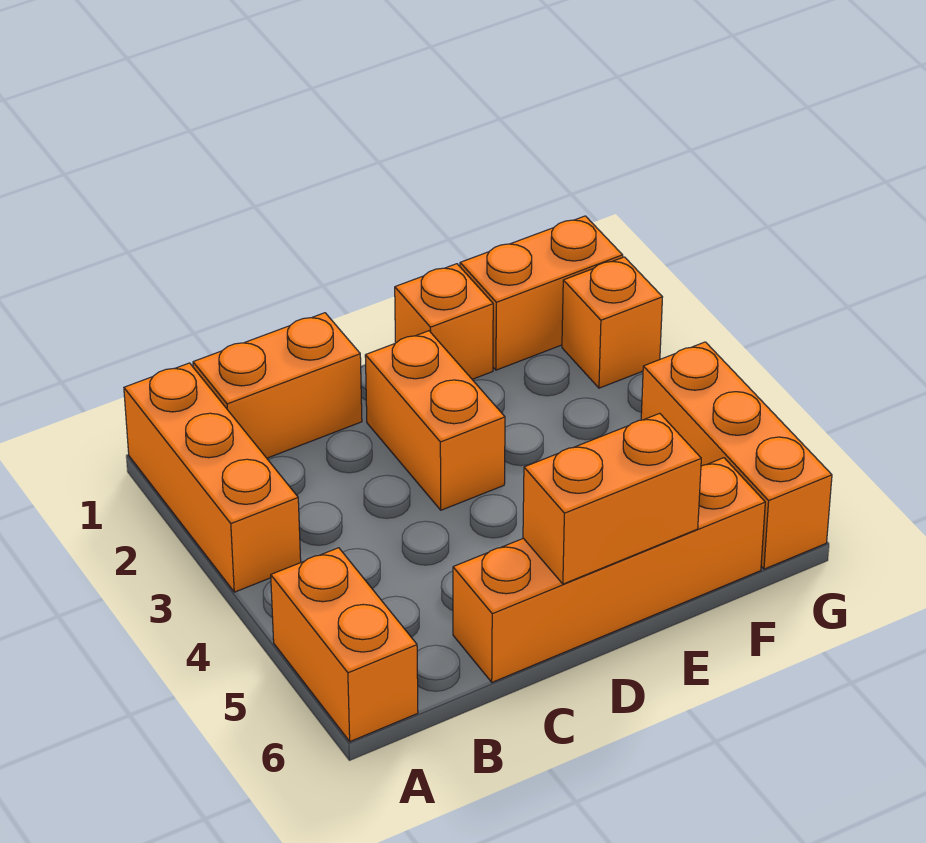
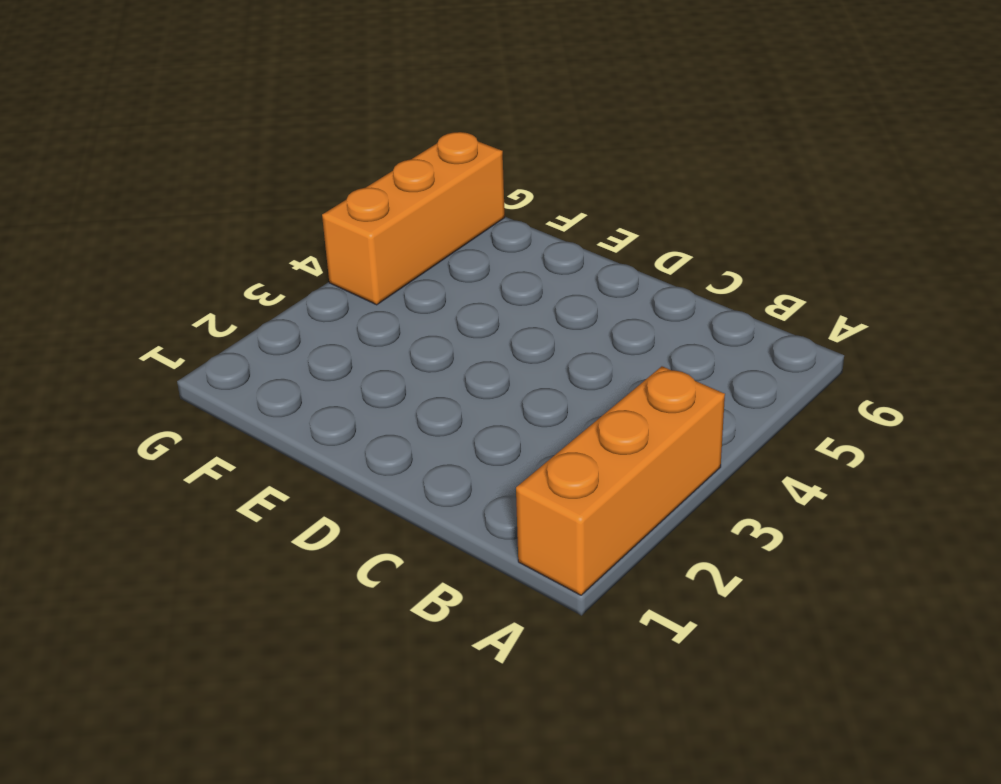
none -> orange 1x2 brick [271,548,418,741]
none -> orange 1x2 brick [193,313,362,458]

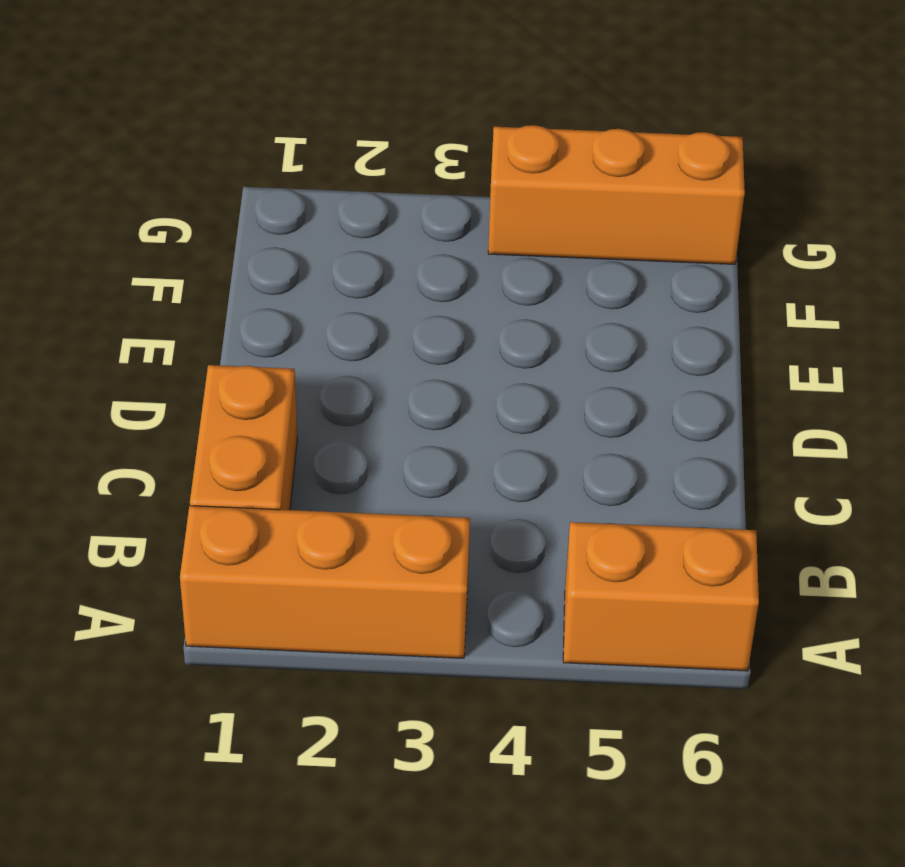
none -> orange 1x4 brick [453,458,765,682]
none -> orange 1x2 brick [365,331,505,510]

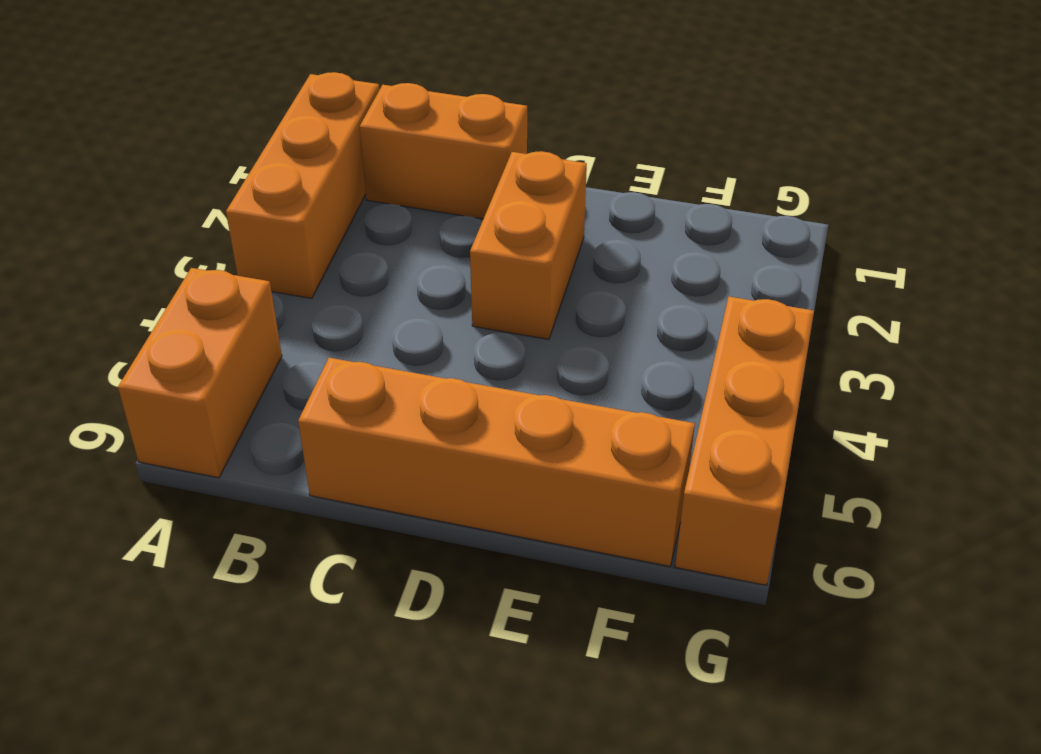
none -> orange 1x1 brick [395,264,493,379]
none -> orange 1x2 brick [460,216,623,370]

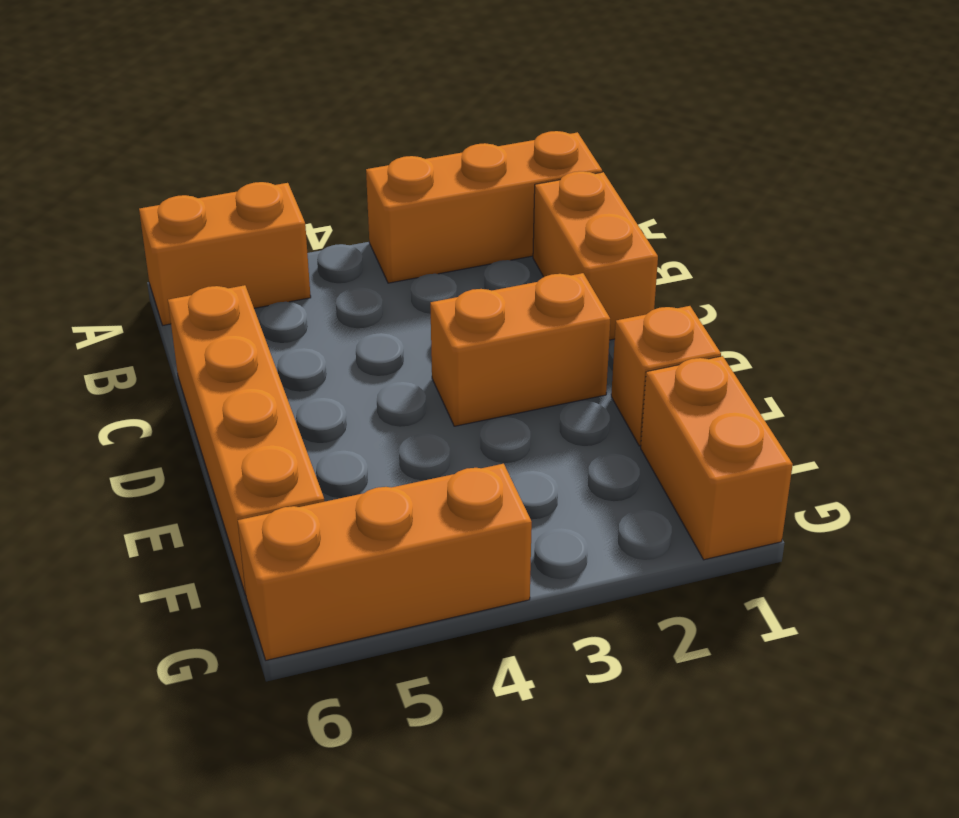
none -> orange 1x1 brick [562,257,662,388]
none -> orange 1x2 brick [523,413,701,584]

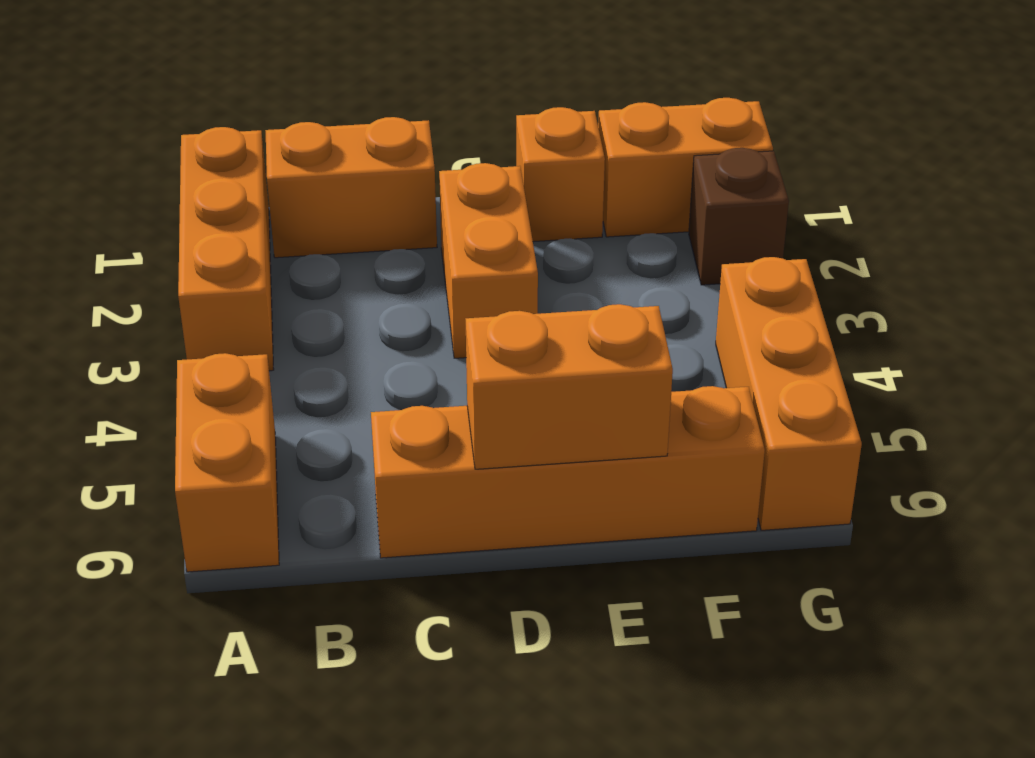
brown 1x1 brick [689,148,789,285] -> orange 1x1 brick [562,257,662,388]

